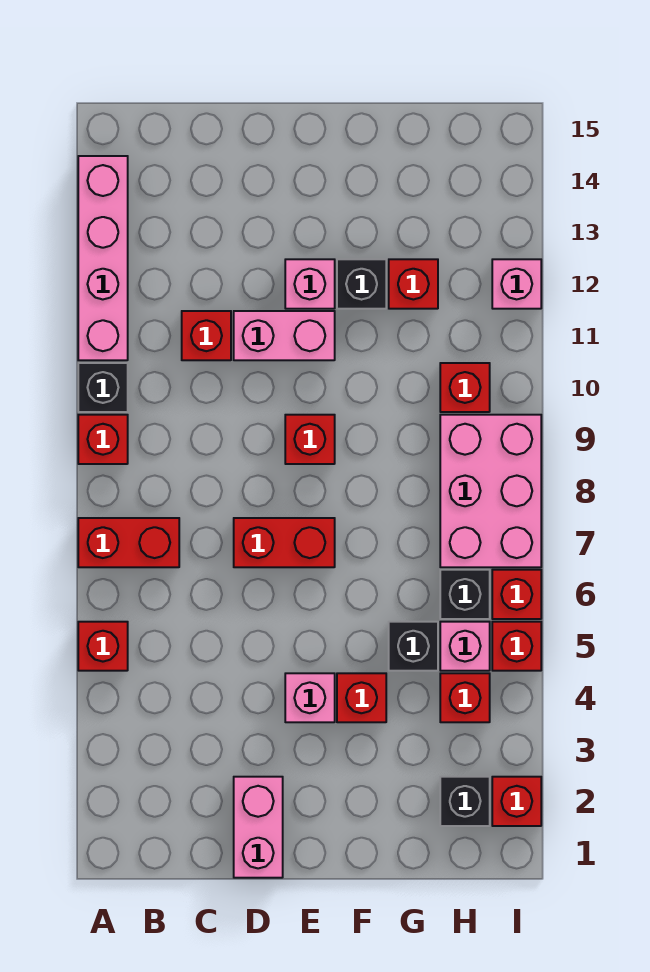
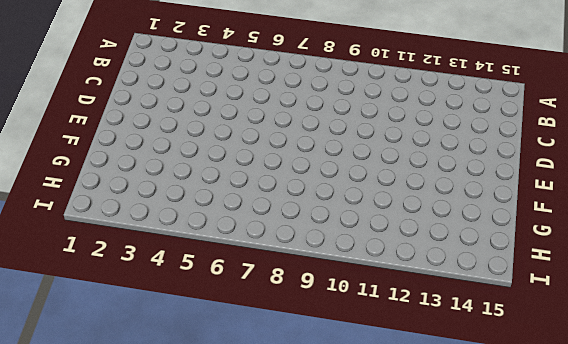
none -> red 1x1 brick [78,622,128,671]
none -> red 1x2 brick [78,518,179,567]
none -> red 1x1 brick [78,415,128,464]

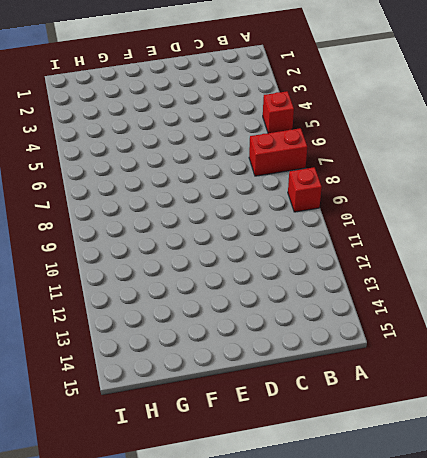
none -> black 1x1 brick [78,363,128,412]
none -> pink 1x4 brick [78,156,128,360]
none -> red 1x1 brick [182,311,231,360]

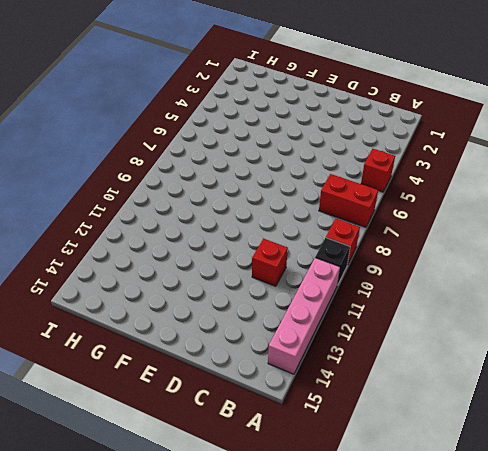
none -> pink 1x2 brick [234,777,283,878]
none -> red 1x2 brick [234,518,335,567]
none -> pink 1x2 brick [234,311,335,360]

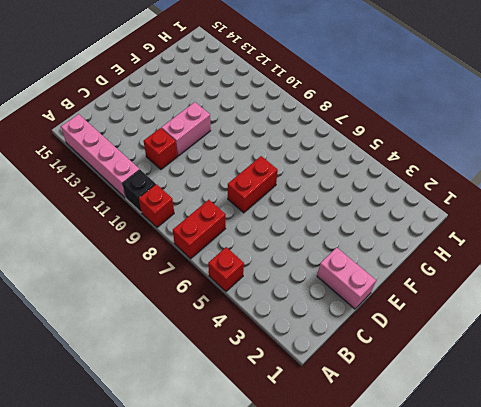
none -> pink 1x1 brick [285,673,335,722]
none -> red 1x1 brick [285,415,335,464]
none -> pink 1x1 brick [285,259,335,309]

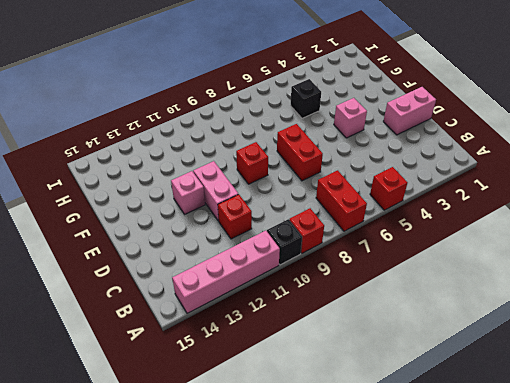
none -> red 1x1 brick [337,673,386,722]
none -> black 1x1 brick [337,259,386,309]
none -> red 1x1 brick [389,259,438,309]

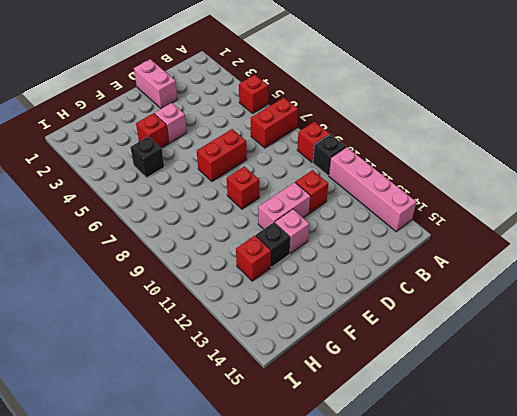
none -> black 1x1 brick [440,777,490,826]
none -> red 1x1 brick [440,673,490,722]
none -> pink 1x1 brick [440,622,490,671]

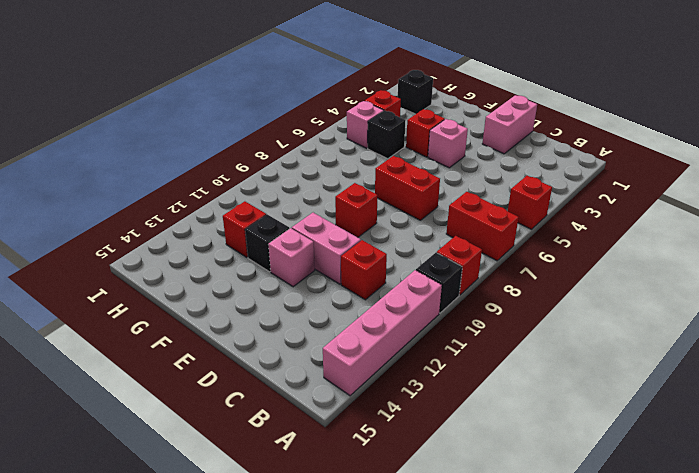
none -> black 1x1 brick [440,570,490,619]
none -> pink 2x3 brick [440,415,541,567]
none -> red 1x1 brick [440,363,490,412]

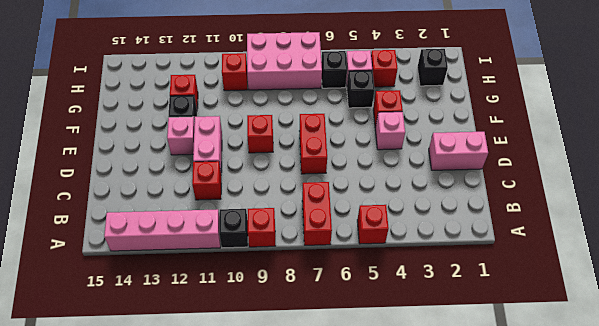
none -> red 1x1 brick [492,777,541,826]
none -> red 1x1 brick [492,622,541,671]
none -> red 1x1 brick [492,570,541,619]

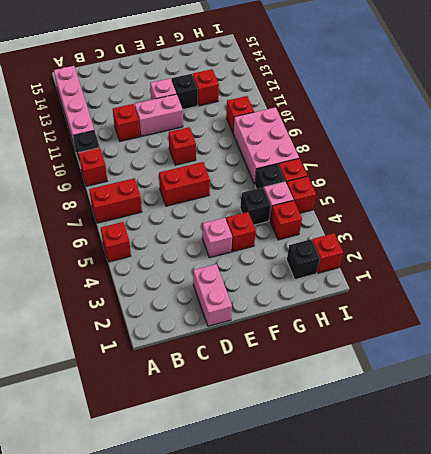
none -> pink 1x1 brick [492,259,541,309]

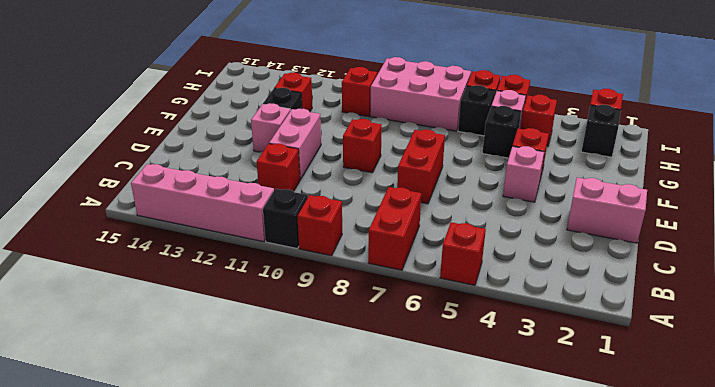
none -> pink 1x1 brick [492,259,541,309]

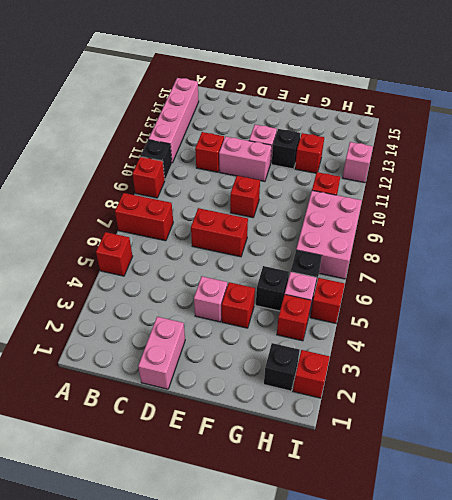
none -> red 1x1 brick [492,570,541,619]

